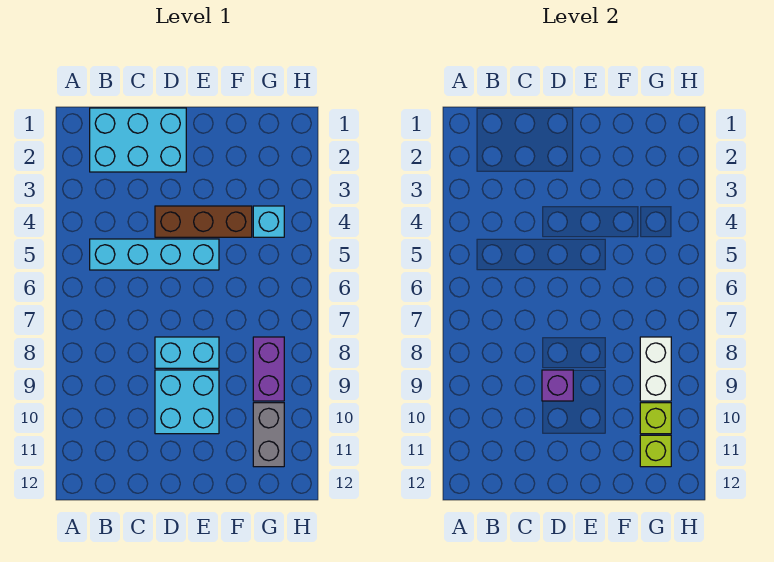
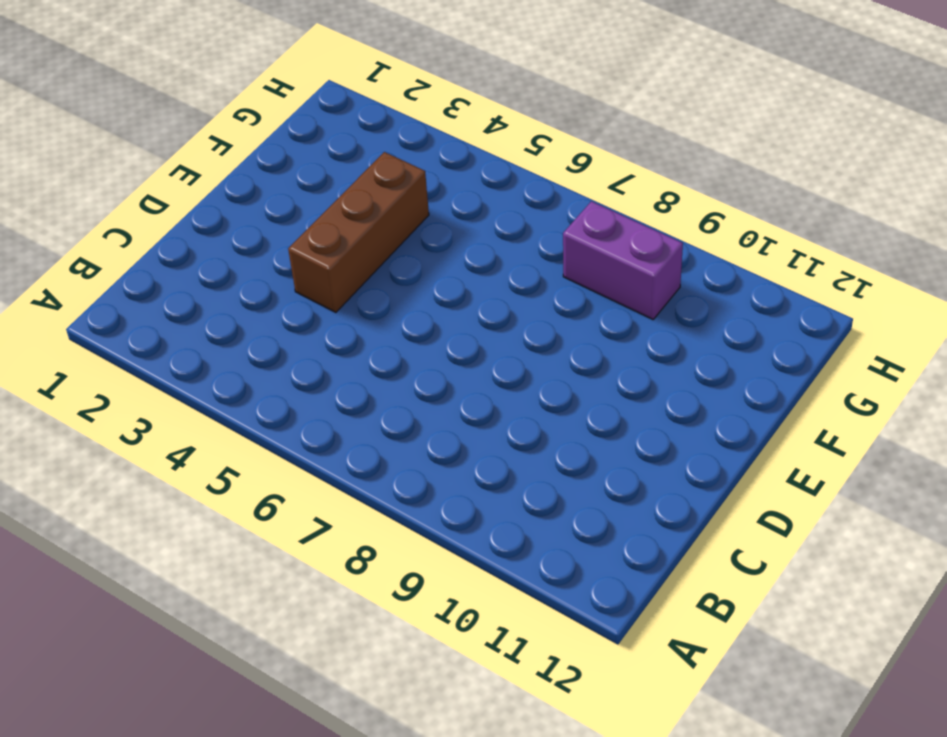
none -> cyan 2x3 brick [90,108,186,172]
none -> cyan 1x4 brick [90,239,219,270]
none -> cyan 1x2 brick [155,337,219,368]

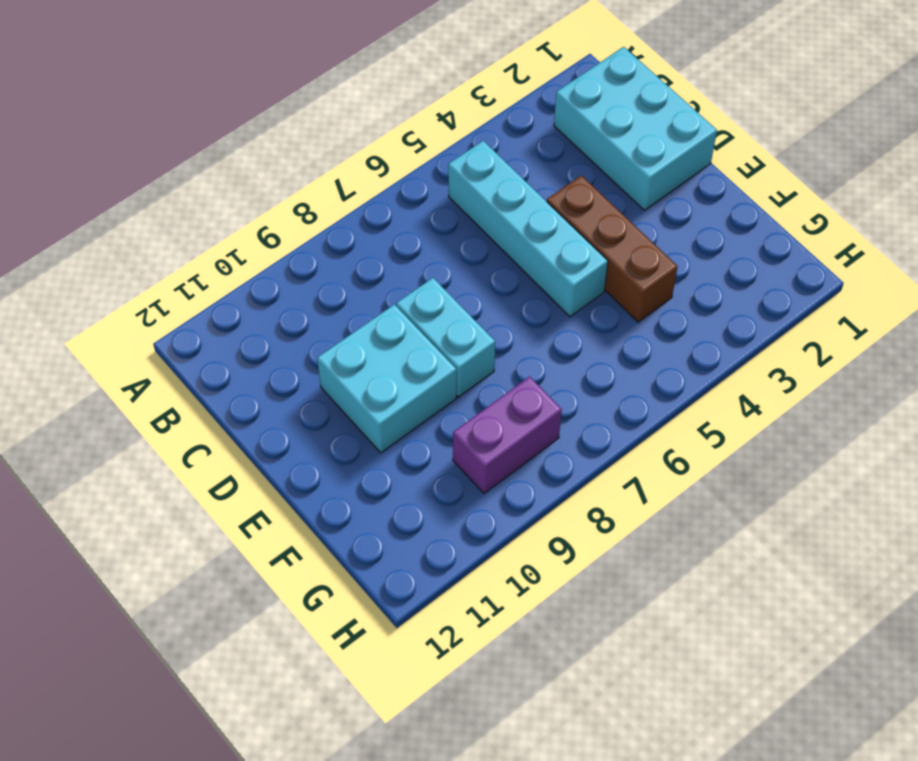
none -> cyan 1x1 brick [253,206,284,237]
none -> grey 1x2 brick [253,403,284,467]
none -> purple 1x1 brick [542,370,573,401]

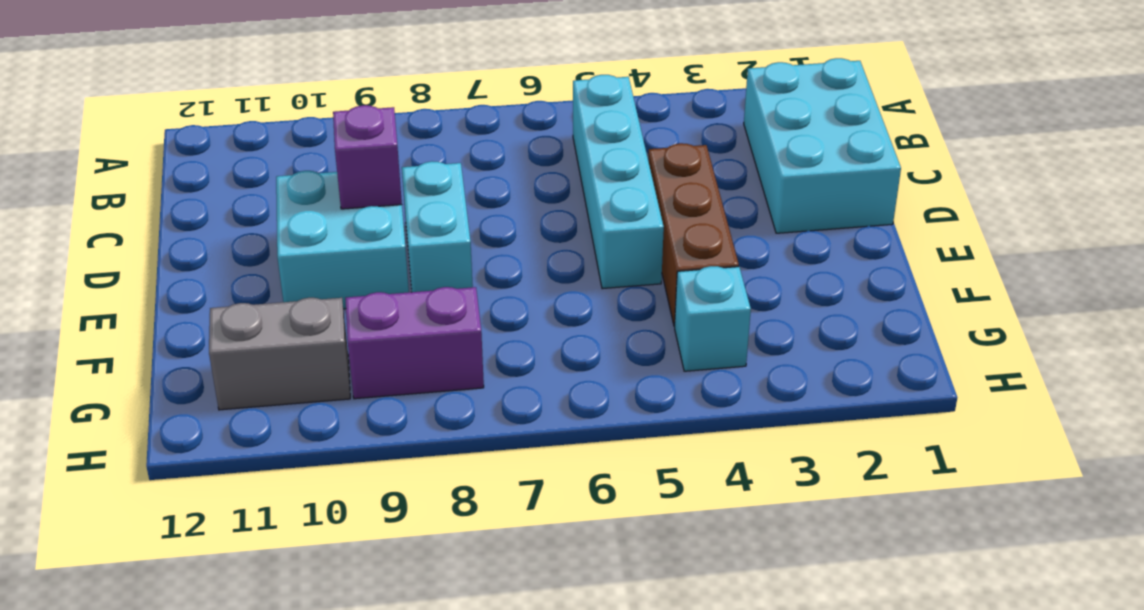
none -> white 1x2 brick [640,337,671,401]
none -> lime 1x1 brick [640,403,671,434]
none -> lime 1x1 brick [640,435,671,467]

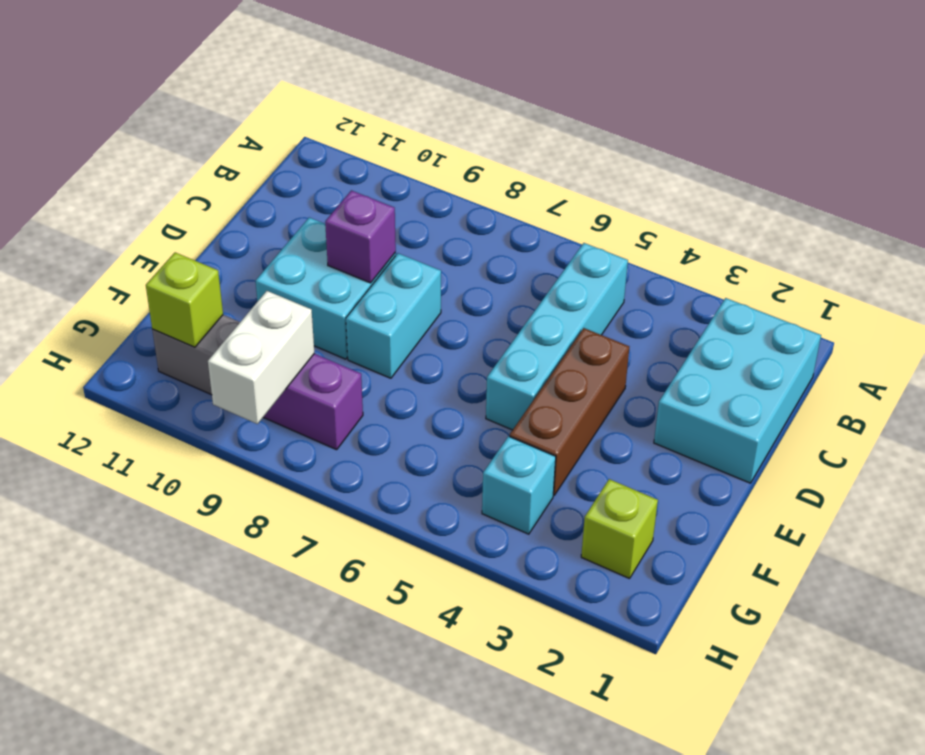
lime 1x1 brick [581,479,658,579] -> lime 1x1 brick moved to [640,403,671,434]
white 1x2 brick [208,291,314,424] -> white 1x2 brick turned to [640,337,671,401]

